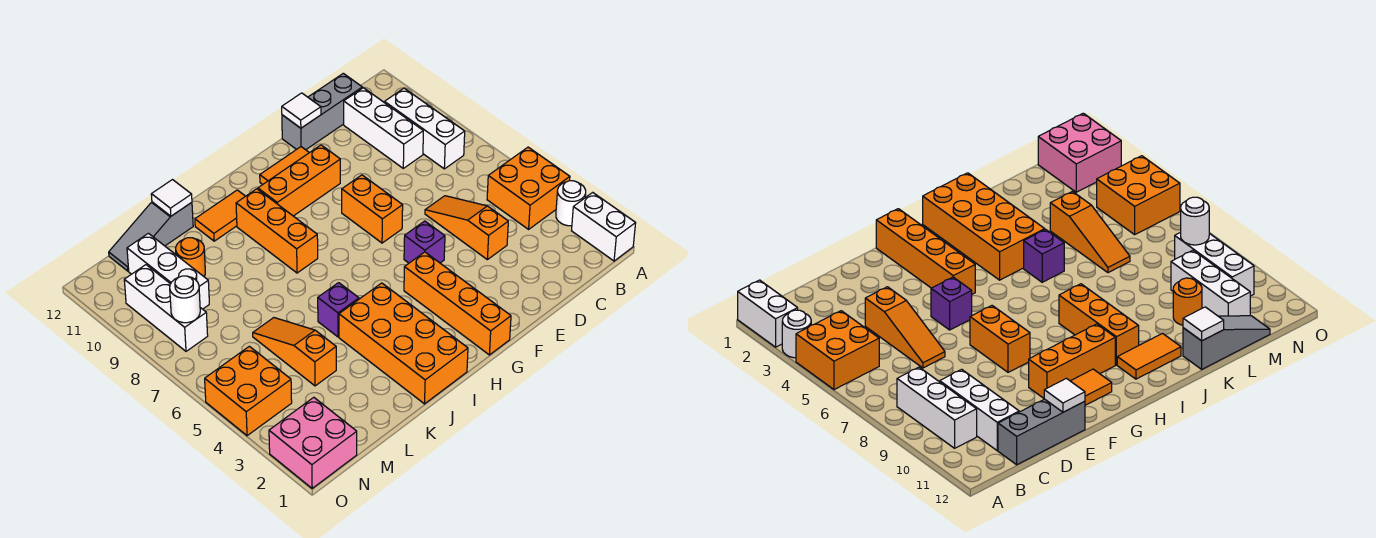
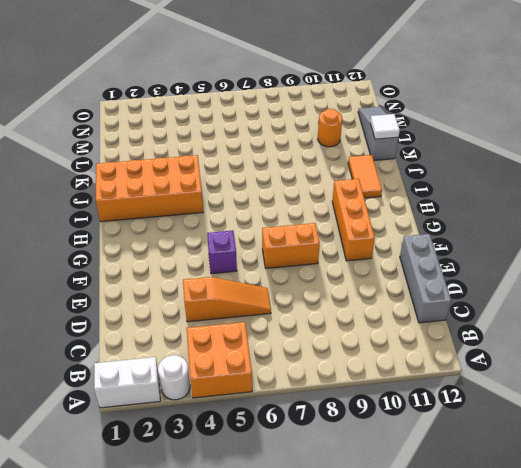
none -> white 1x3 brick [385,88,465,169]
none -> white 1x3 brick [344,88,423,168]
none -> orange 1x2 tile [260,147,309,185]

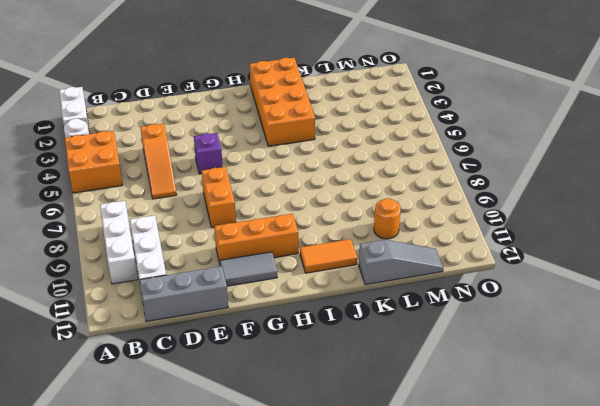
grey 1x2 tile [220,252,277,286] -> orange 1x2 tile [260,147,309,185]
none -> orange 1x4 brick [404,252,511,355]
none -> orange 1x3 brick [236,189,318,273]
none -> purple 1x1 brick [318,283,359,337]

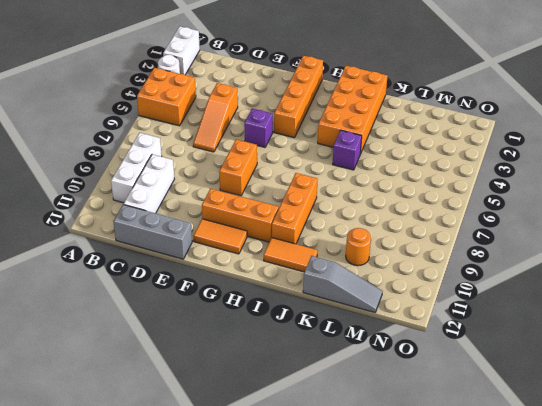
none -> orange 1x3 slope [253,318,336,386]
none -> white 1x3 brick [127,233,209,309]
none -> pink 2x2 brick [269,397,357,488]

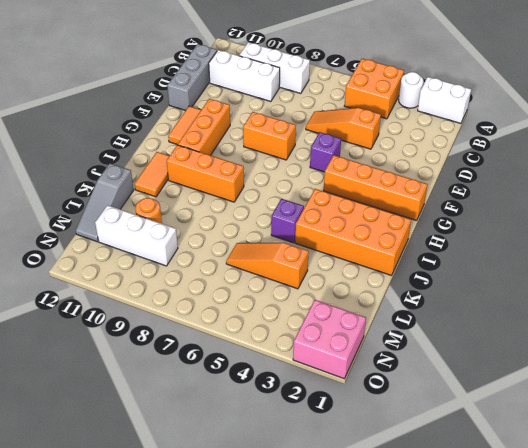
none -> orange 2x2 brick [205,346,292,436]
none -> white 1x3 brick [124,265,208,351]
none -> white 1x1 tile [282,93,321,128]

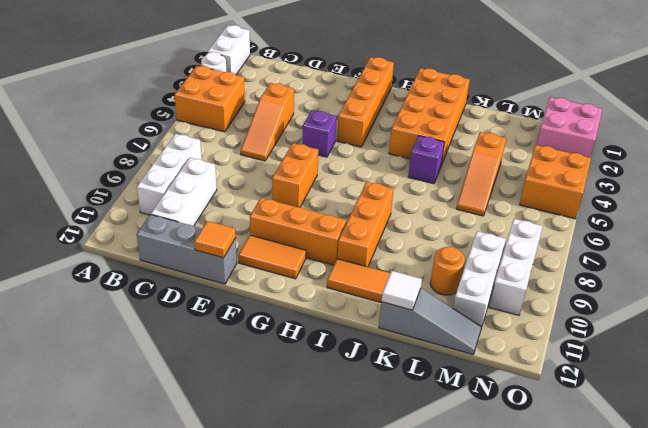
orange 1x1 tile [194,221,236,258] -> white 1x1 tile [282,93,321,128]
none -> white 1x1 round brick [170,276,200,323]

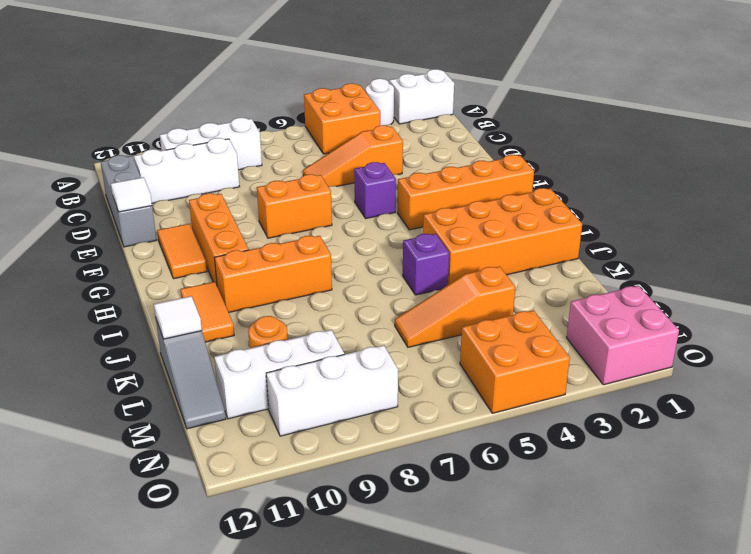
none -> white 1x1 round brick [170,276,200,323]

